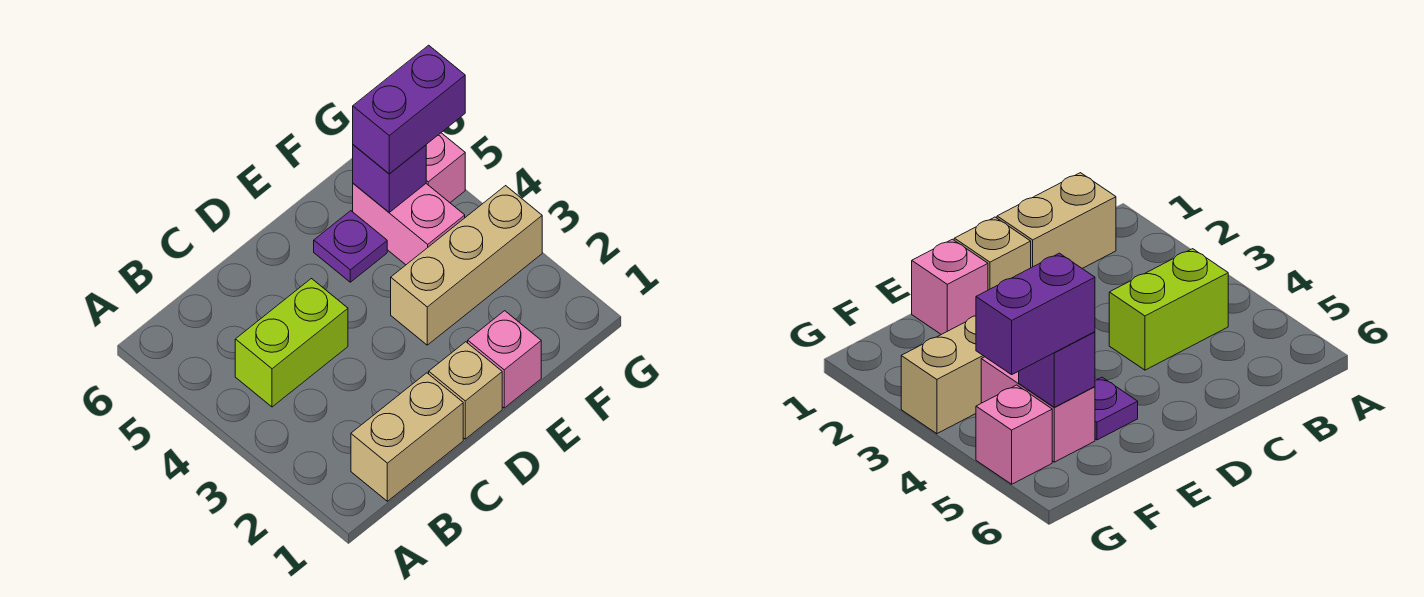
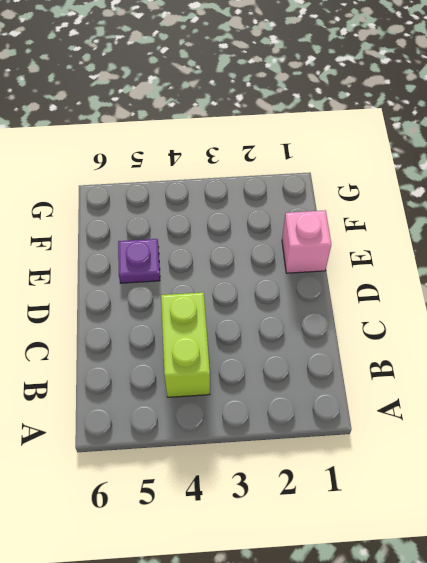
none -> tan 1x2 brick [351,373,463,501]
none -> tan 1x1 brick [429,342,502,439]

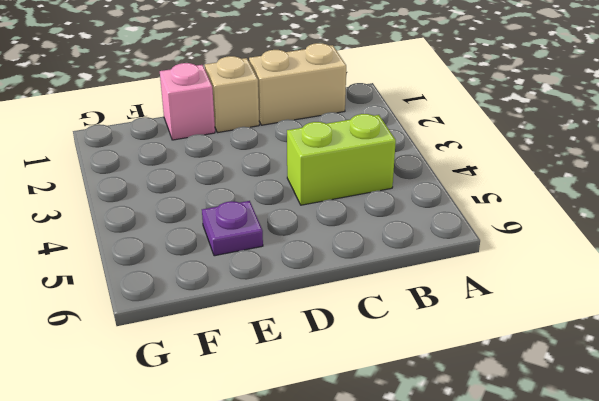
none -> tan 1x3 brick [391,186,542,345]
none -> pink 1x2 brick [353,183,465,265]

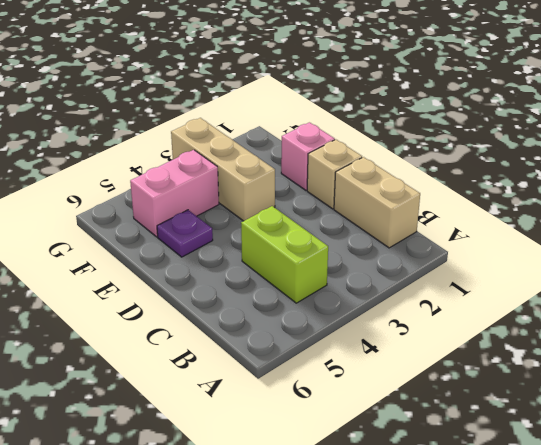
none -> pink 1x1 brick [426,133,465,203]
none -> purple 1x1 brick [353,145,426,212]

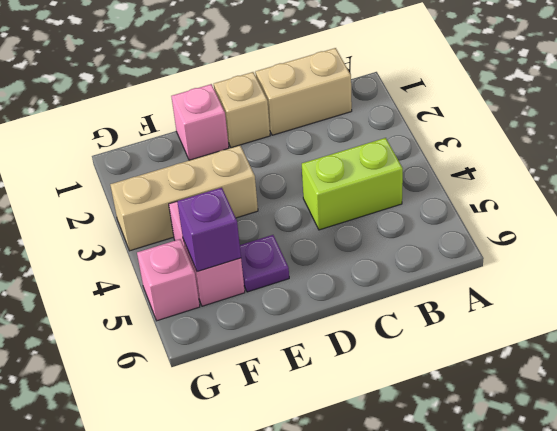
none -> purple 1x2 brick [353,45,465,174]

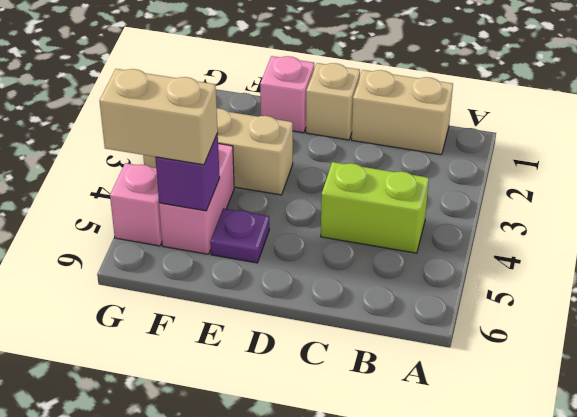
tan 1x2 brick [99,69,218,165] -> purple 1x2 brick [353,45,465,174]

